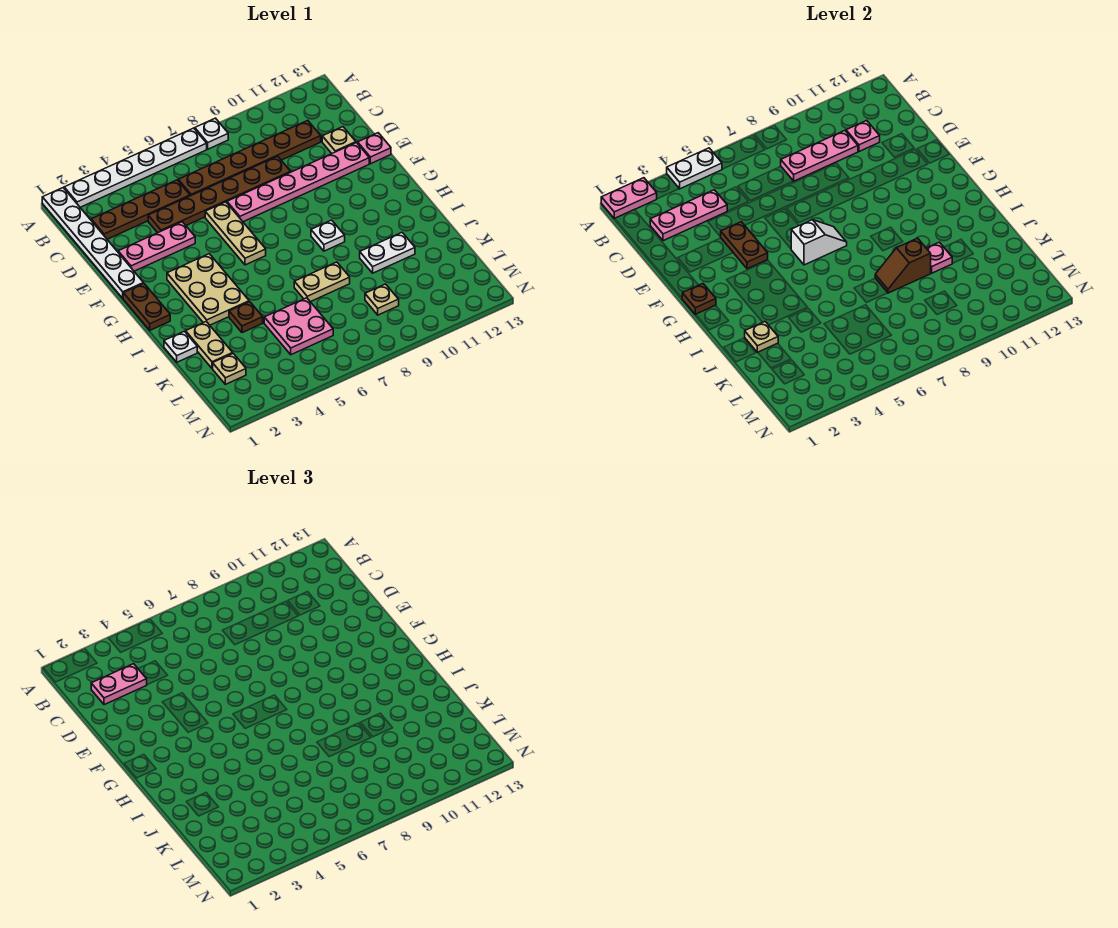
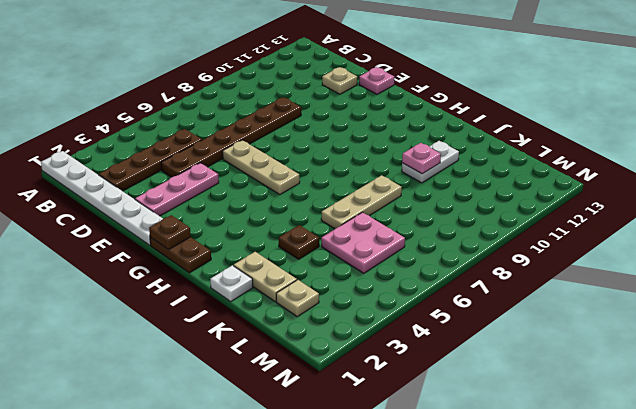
tan 1x3 plate [321,175,402,229] -> tan 1x2 plate [294,262,350,302]
none -> white 1x6 plate [64,128,207,207]
none -> white 1x1 plate [195,118,228,149]
none -> brown 1x6 plate [178,121,321,196]
none -> pink 1x6 plate [227,143,369,222]

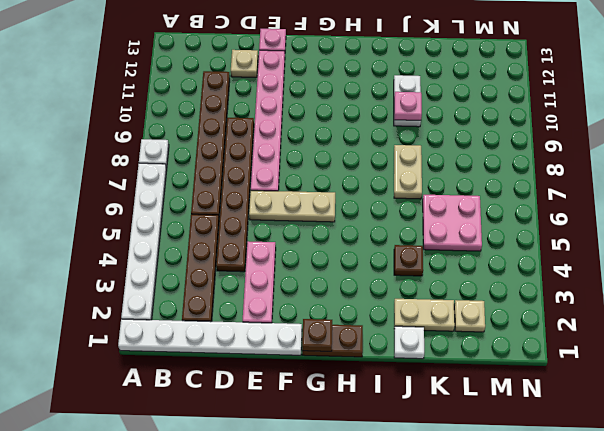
none -> tan 2x3 plate [167,254,249,325]
none -> white 1x1 plate [311,220,345,251]
none -> tan 1x1 plate [365,284,399,315]
none -> pink 1x2 plate [601,178,657,219]

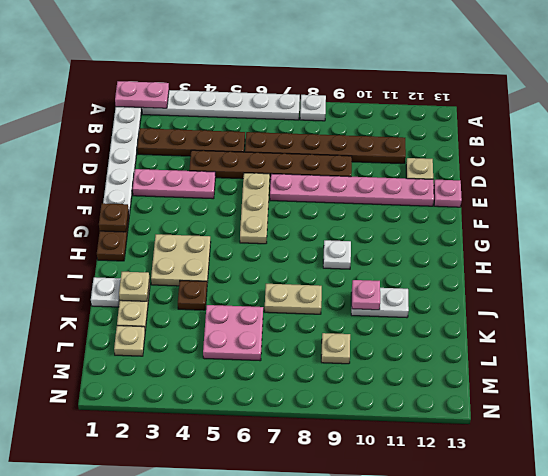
tan 2x2 plate [151,234,211,286] -> tan 2x3 plate [167,254,249,325]
none -> white 1x2 plate [667,148,722,189]
none -> pink 1x3 plate [650,190,727,241]
none -> pink 1x3 plate [781,131,858,181]
none -> pink 1x1 plate [846,121,880,151]

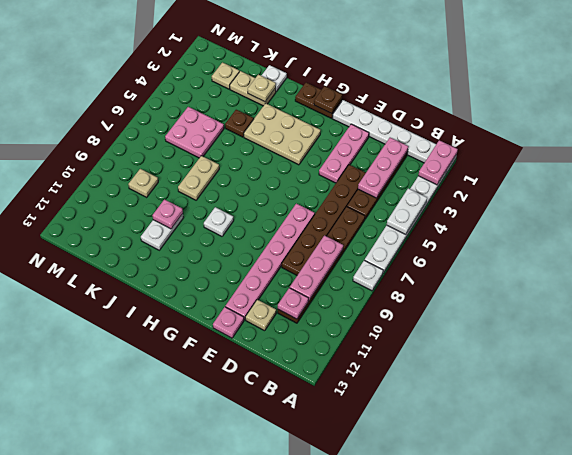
none -> tan 1x3 plate [205,202,266,265]
none -> brown 1x2 plate [721,222,768,269]
none -> white 1x2 slope [791,220,847,265]
none -> brown 1x2 slope [875,238,931,293]

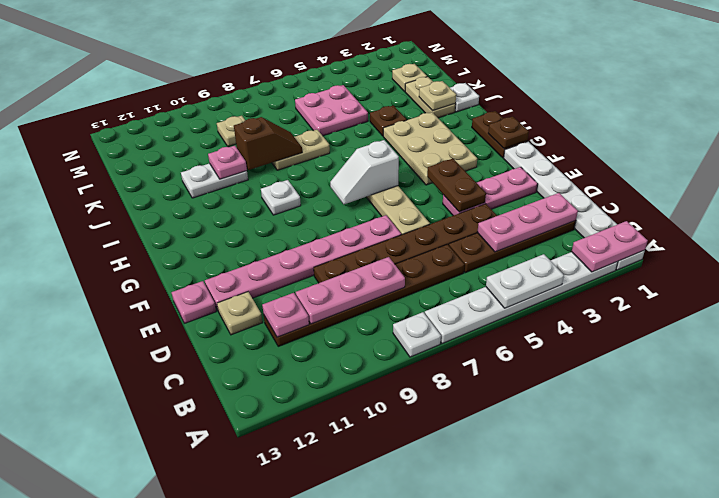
none -> pink 1x2 plate [91,664,147,705]

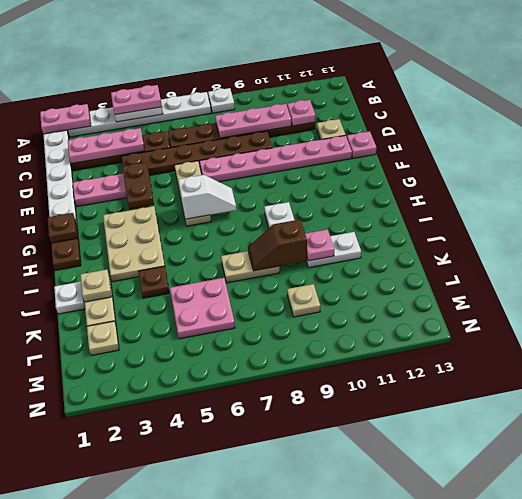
pink 1x2 plate [111,85,162,115] -> pink 1x2 plate moved to [91,664,147,705]

